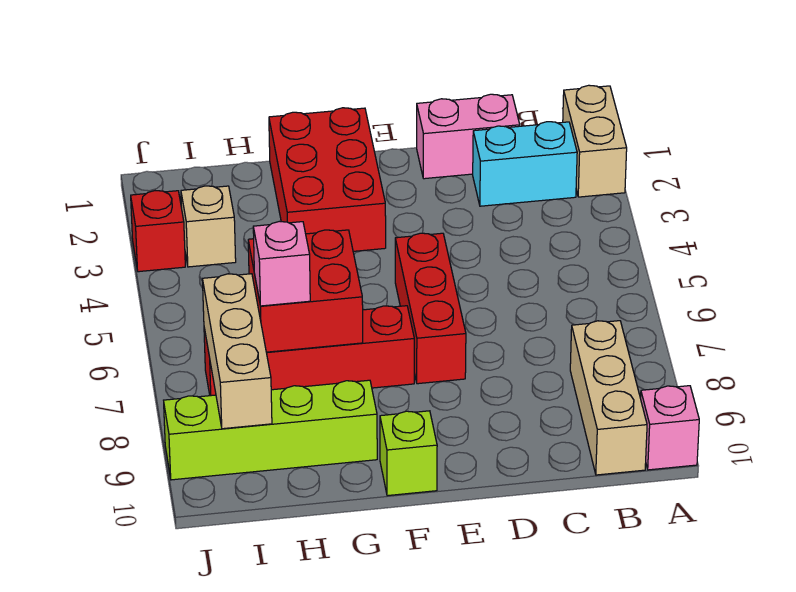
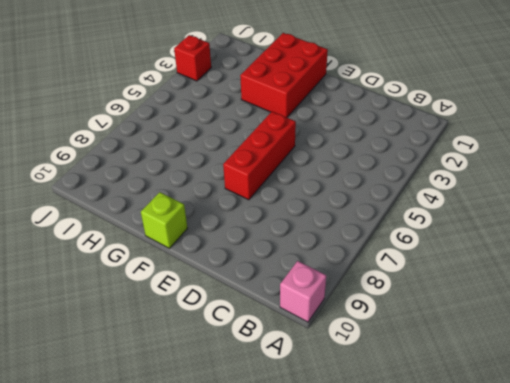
none -> tan 1x2 brick [563,85,627,197]
none -> cyan 1x2 brick [473,122,577,206]
none -> tan 1x3 brick [570,321,647,475]

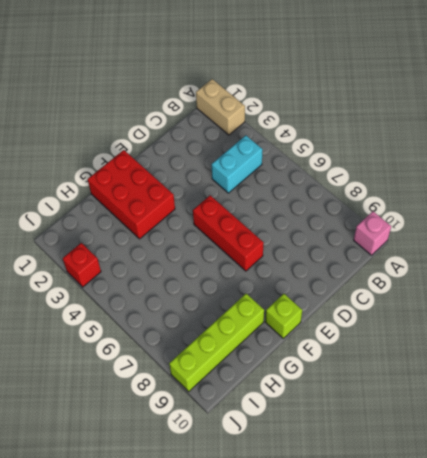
cyan 1x2 brick [212,135,263,193] -> cyan 1x2 brick moved to [473,122,577,206]
none -> tan 1x3 brick [570,321,647,475]
none -> pink 1x2 brick [417,94,520,179]
none -> red 1x4 brick [204,306,414,396]

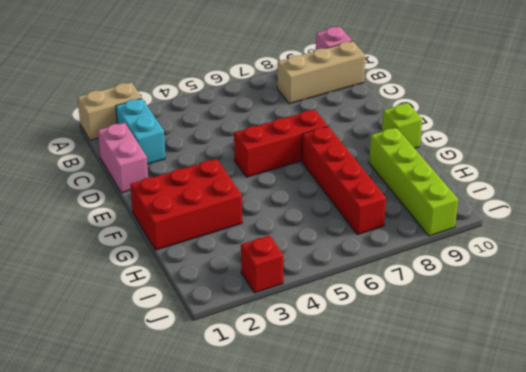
none -> tan 1x1 brick [181,186,236,267]
none -> red 2x2 brick [248,230,363,352]
none -> tan 1x3 brick [202,274,272,429]

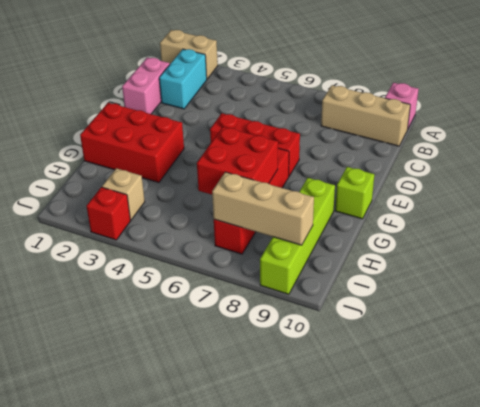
none -> pink 1x1 brick [253,221,310,306]

